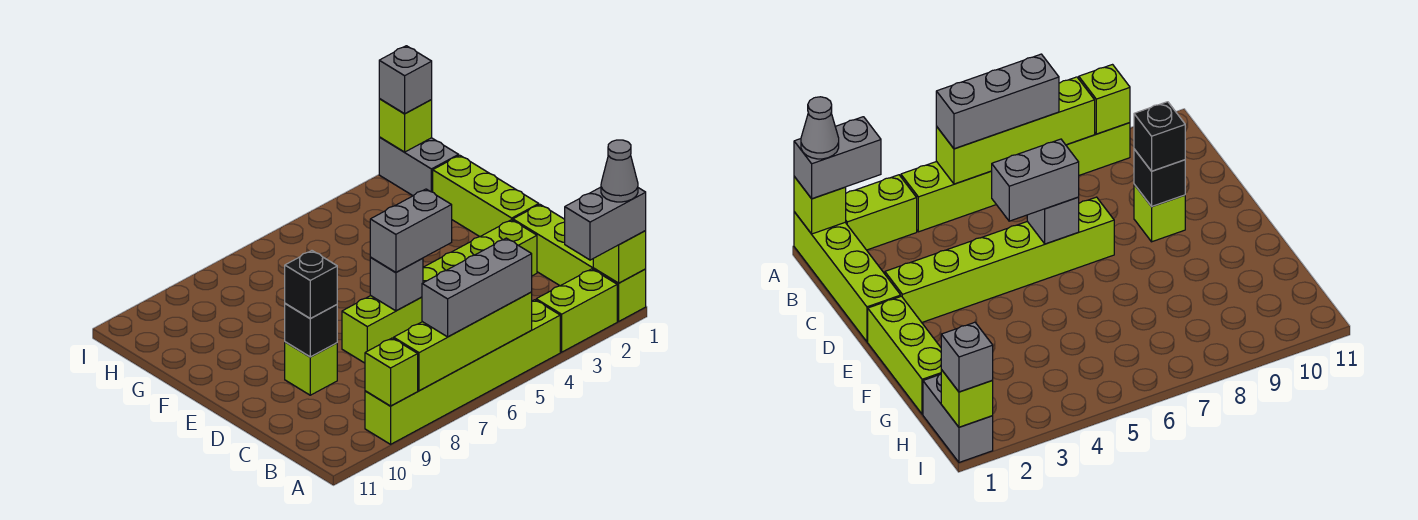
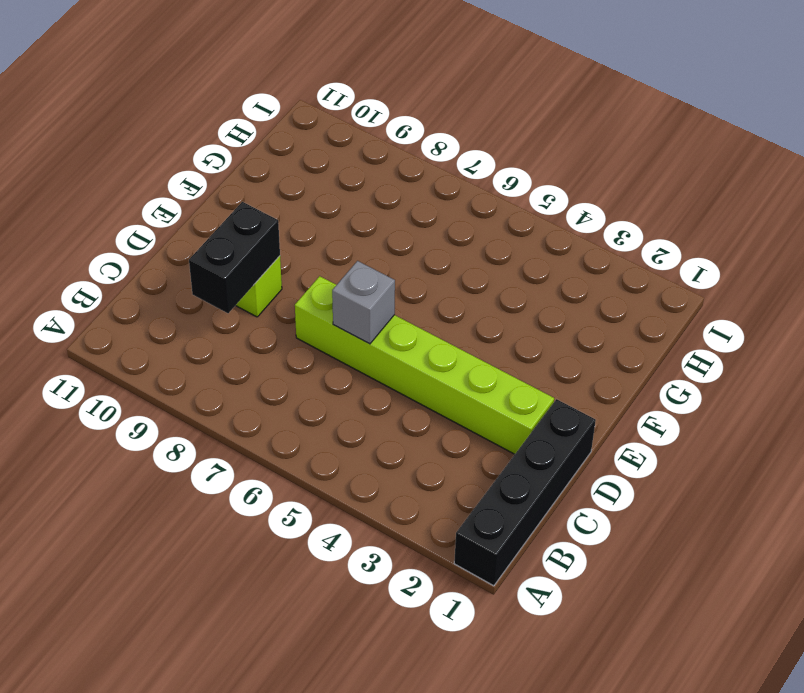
black 1x4 brick [454,399,596,586] -> lime 1x4 brick [513,205,646,321]
black 1x2 brick [189,202,280,313] -> black 1x1 brick [285,303,337,357]
none -> lime 1x2 brick [536,269,617,352]
none -> lime 1x6 brick [365,300,560,444]
none -> lime 1x3 brick [433,155,539,237]

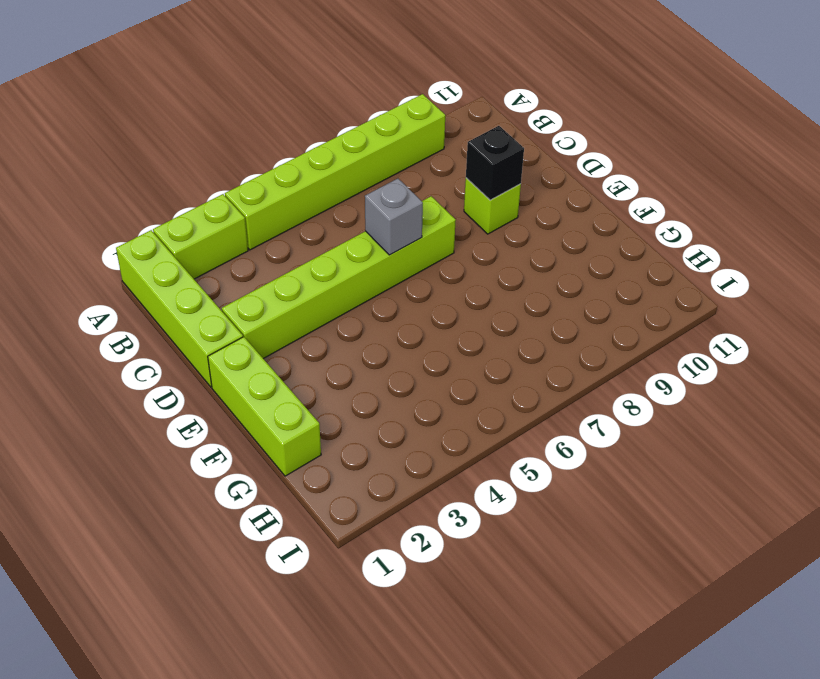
none -> grey 1x2 brick [379,137,459,196]
none -> lime 1x1 brick [593,231,646,283]
none -> lime 1x4 brick [394,292,532,391]

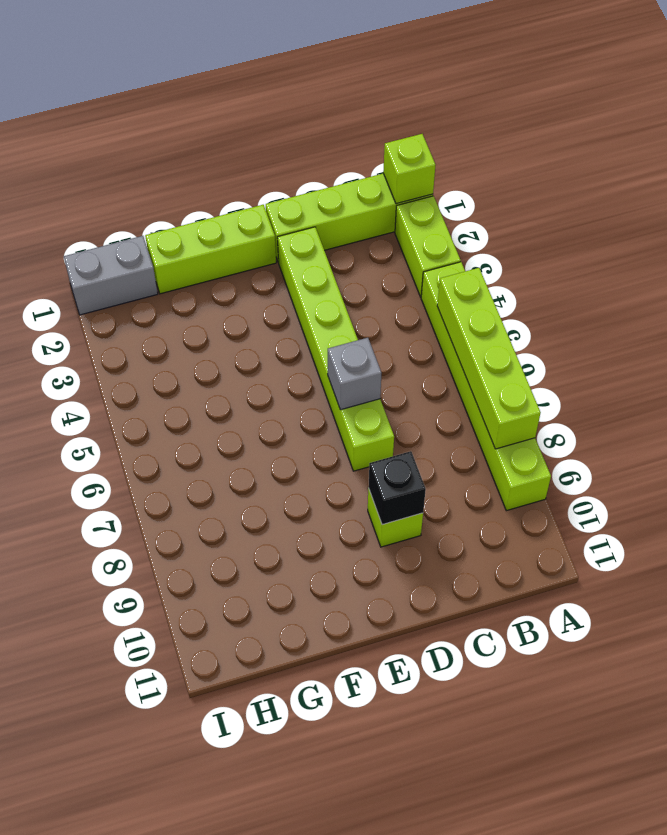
none -> lime 1x1 brick [365,338,418,406]
none -> lime 1x1 brick [379,98,432,152]
none -> grey 1x2 brick [565,187,646,260]

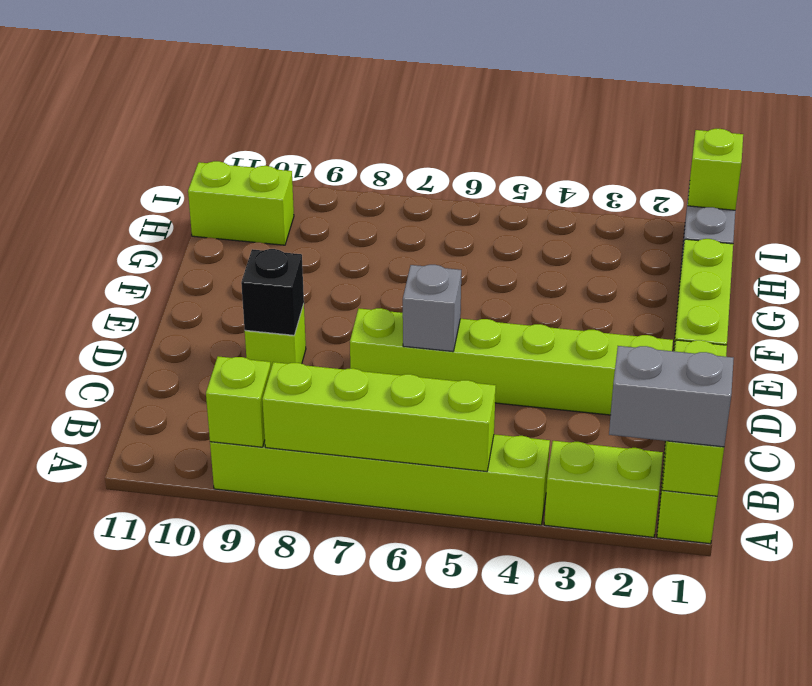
lime 1x2 brick [188,161,294,245] -> none
none -> grey 1x3 brick [422,238,532,337]
none -> grey 1x2 brick [370,189,452,272]
none -> black 1x1 brick [285,251,337,319]

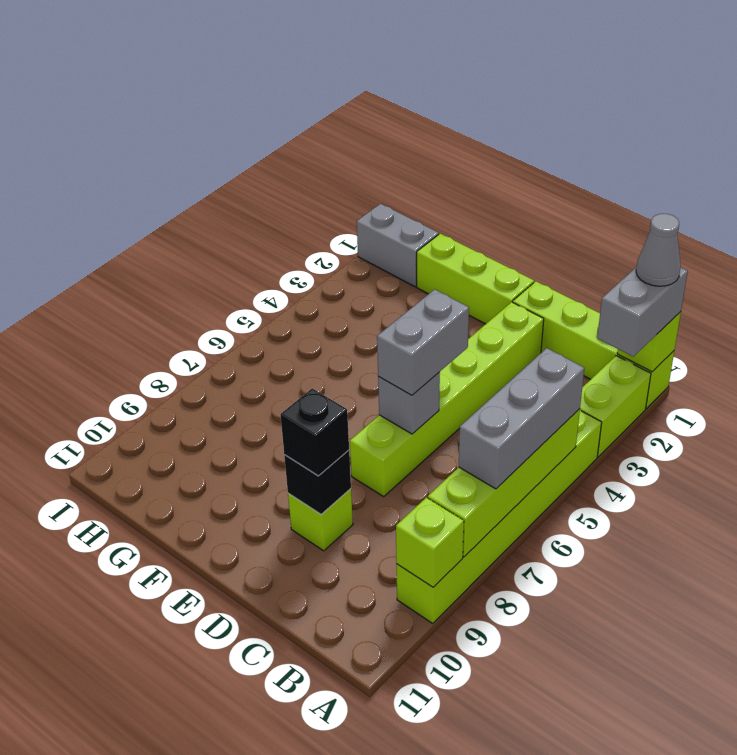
none -> lime 1x1 brick [379,98,432,152]
none -> grey 1x1 brick [379,46,432,114]

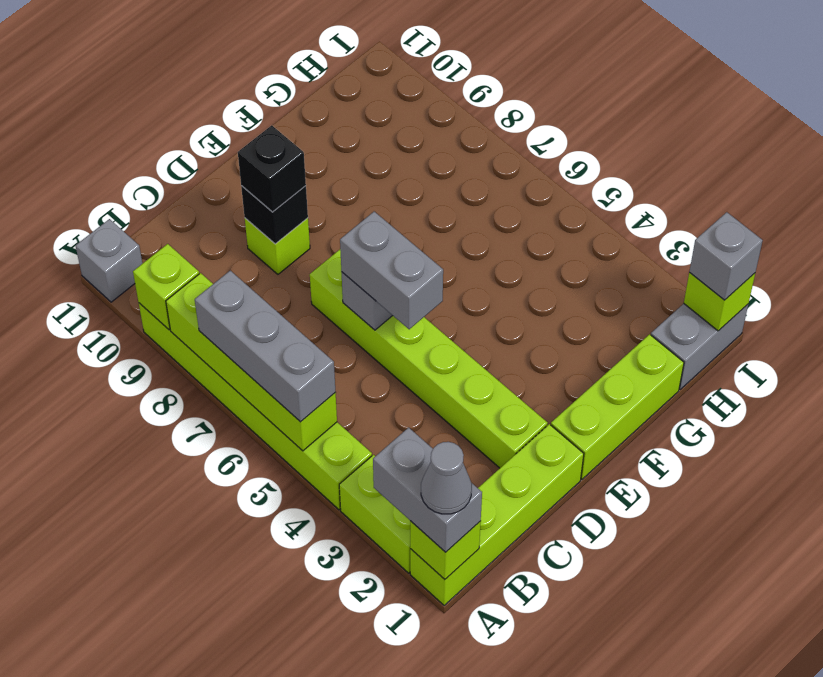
grey 1x1 brick [76,219,142,302] -> none

